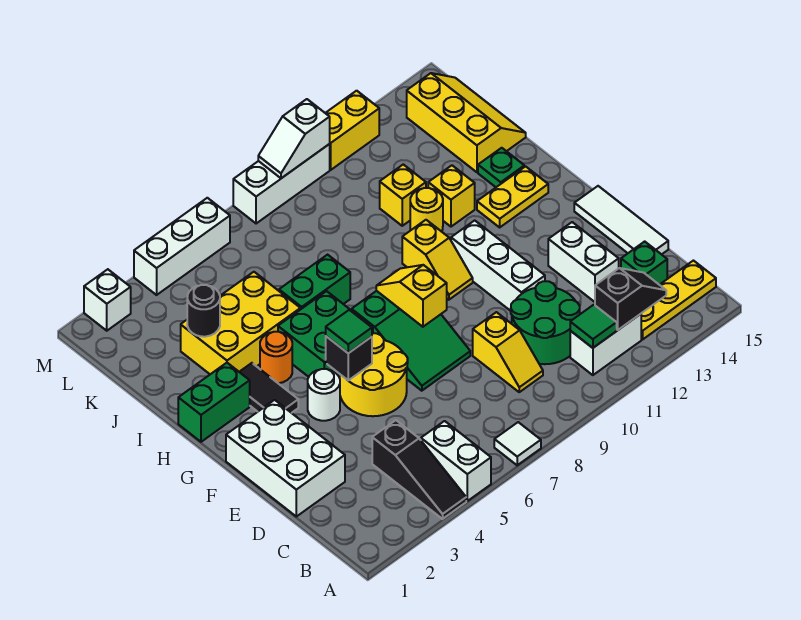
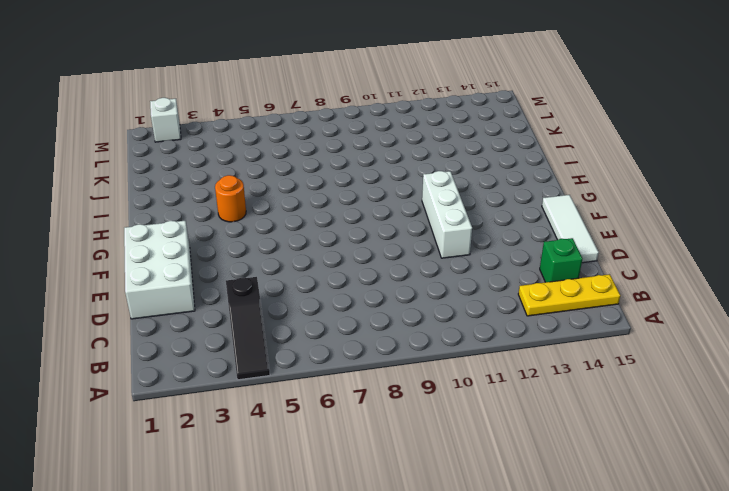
none -> white 1x2 brick [421,421,491,501]
none -> white 1x1 tile [494,422,541,465]
none -> white 1x2 brick [570,314,641,375]
none -> yellow 1x2 slope [473,312,543,392]

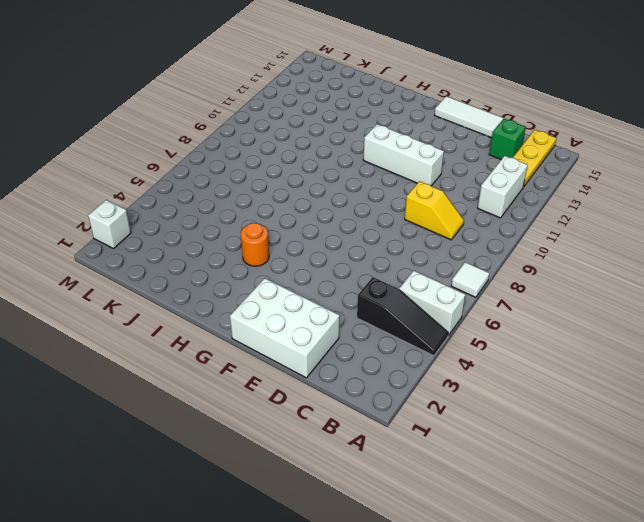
none -> green 2x2 round brick [511,281,580,364]
none -> white 1x2 brick [548,222,619,302]
none -> yellow 2x2 round brick [340,333,408,416]
none -> green 2x3 slope [352,291,470,391]

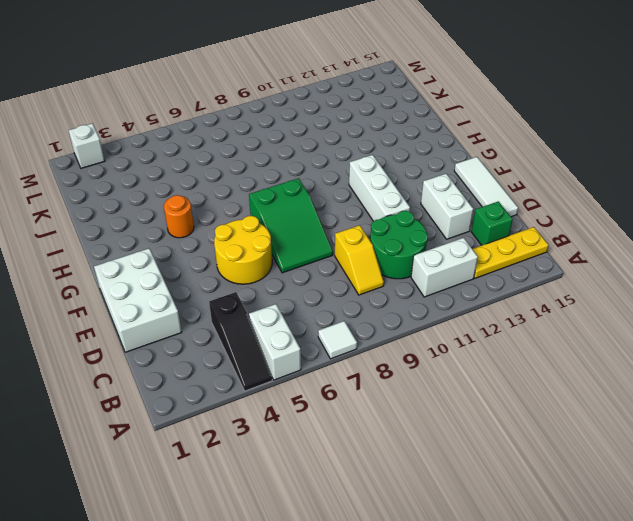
none -> white 1x1 round brick [308,369,340,421]
none -> black 1x2 tile [240,363,298,413]
none -> green 2x2 brick [278,291,373,378]
none -> yellow 1x2 slope [402,220,473,300]

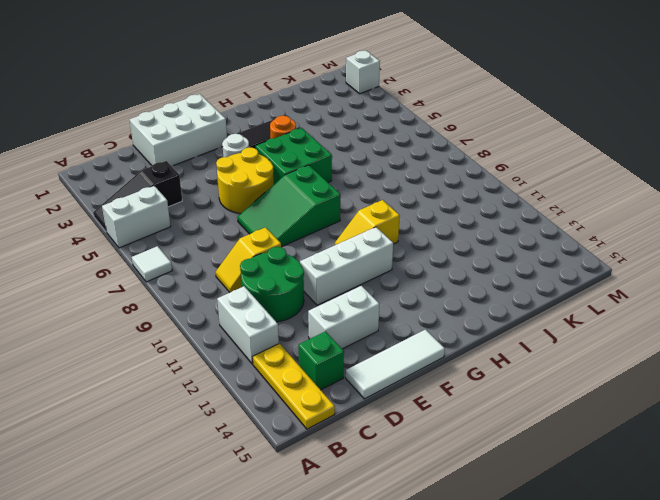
none -> green 1x2 brick [178,363,250,442]
none -> yellow 1x2 plate [477,166,548,227]
none -> yellow 2x3 brick [181,272,300,374]
none -> green 1x2 brick [279,255,350,310]

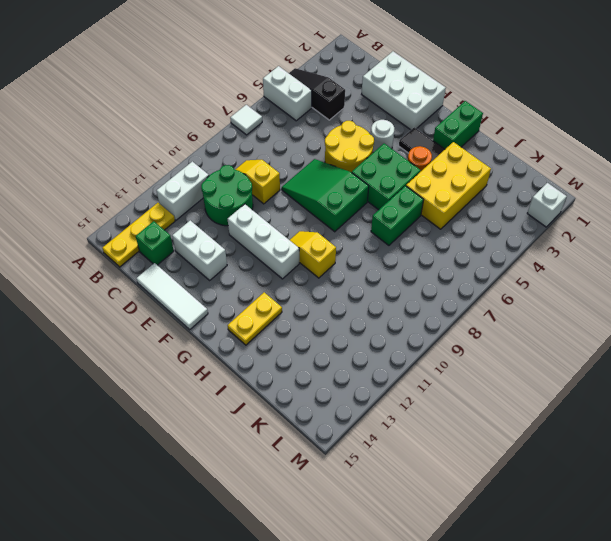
none -> yellow 1x1 round brick [410,188,443,232]
none -> yellow 1x1 brick [428,165,475,227]
none -> green 1x1 plate [478,148,524,187]
none -> yellow 1x1 brick [380,164,426,226]

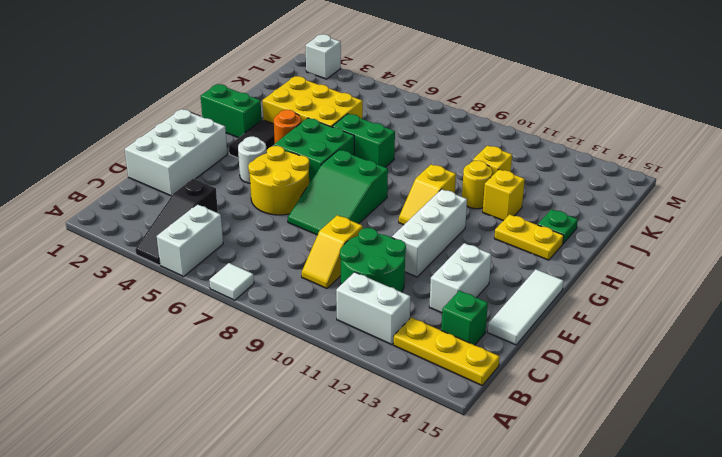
none -> yellow 2x3 slope [407,73,526,172]
none -> white 1x3 brick [134,198,230,295]
none -> white 1x3 brick [233,144,330,224]
none -> yellow 1x2 brick [326,91,379,170]

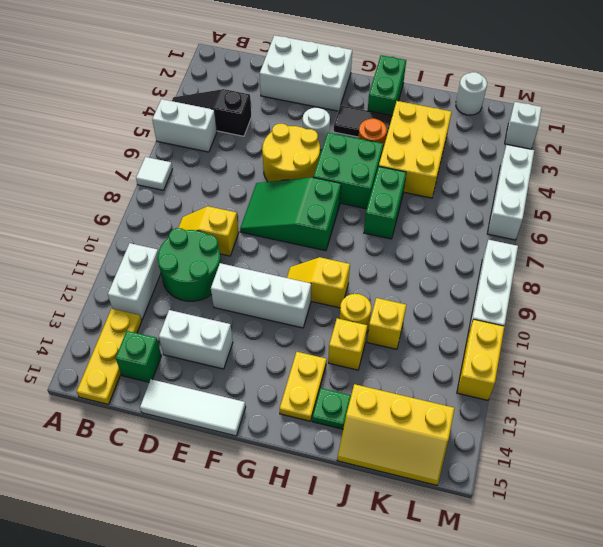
white 1x1 round brick [456,72,487,115] -> none
none -> green 1x1 tile [570,305,617,348]
none -> black 1x2 slope [595,268,666,330]
none -> black 1x1 brick [326,336,372,381]
none -> yellow 1x2 slope [376,265,447,327]

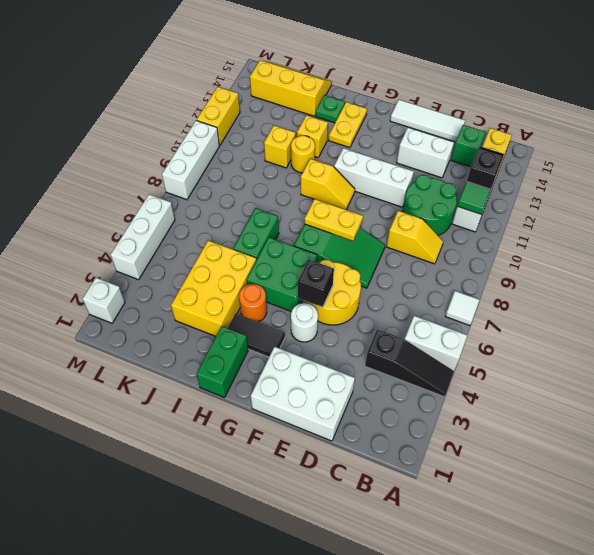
yellow 1x2 plate [305,199,363,241] -> yellow 1x2 slope [376,265,447,327]
none -> black 1x1 round brick [187,285,220,337]
none -> white 1x2 slope [258,99,330,178]
none -> green 1x1 tile [326,310,372,353]

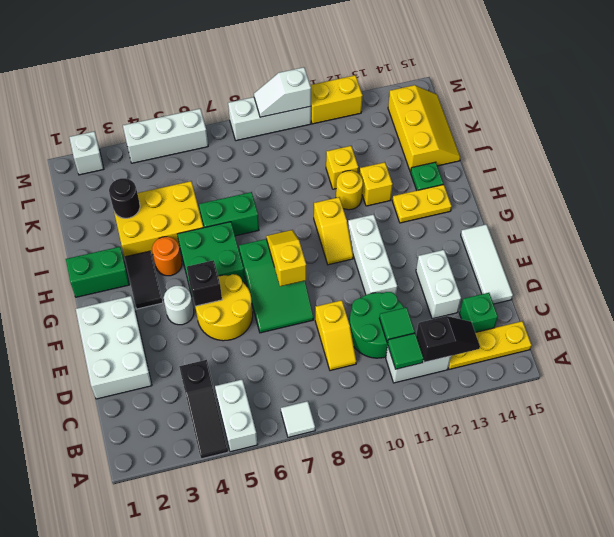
green 1x1 tile [379,307,415,343] -> green 1x1 tile moved to [326,310,372,353]

